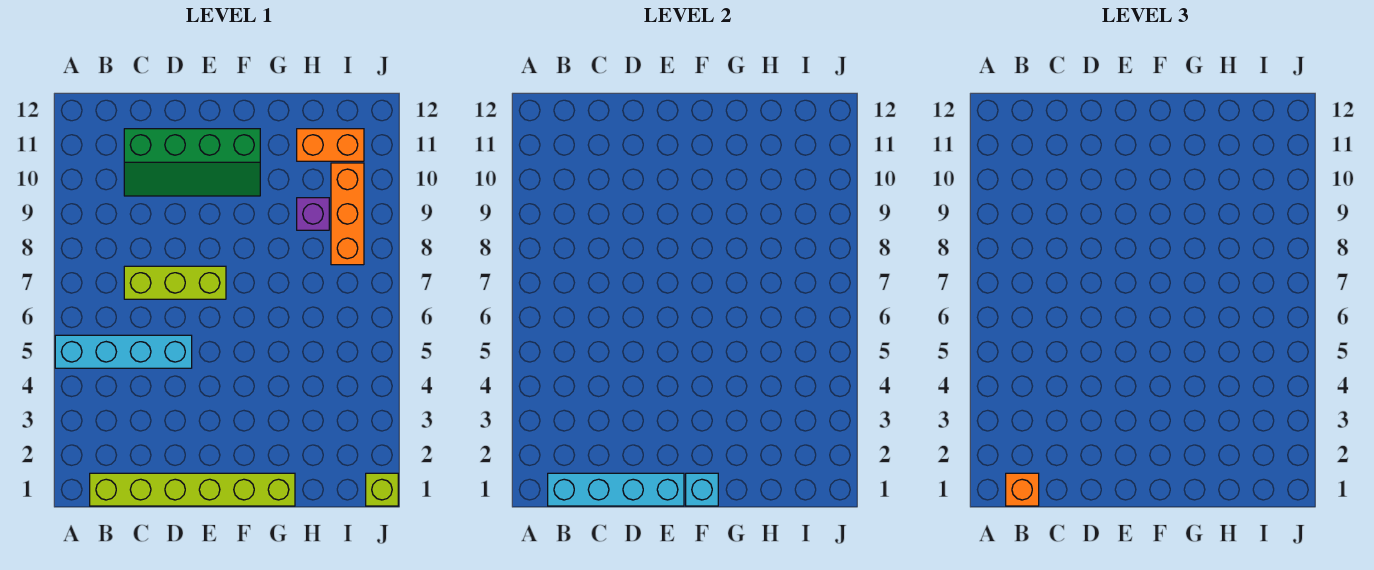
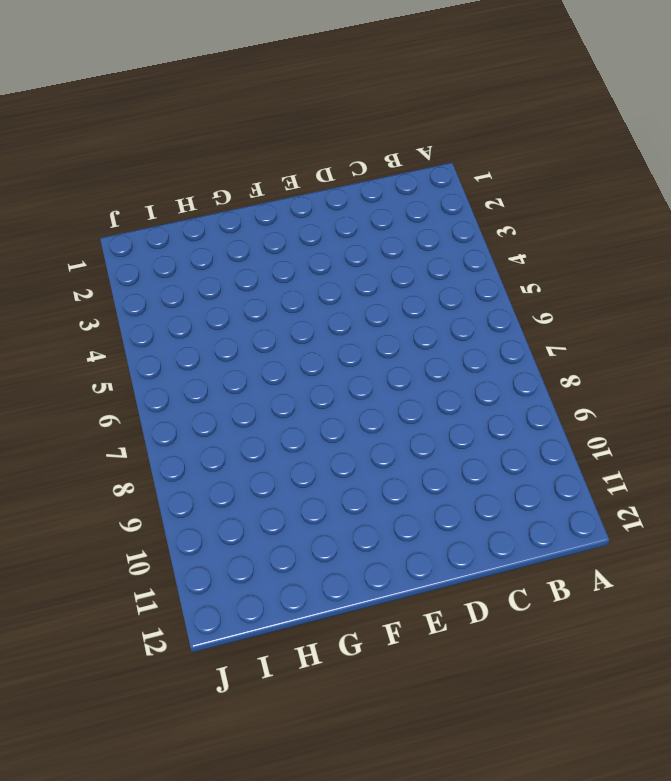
none -> cyan 1x4 brick [55,335,192,368]
none -> lime 1x6 brick [90,473,295,506]

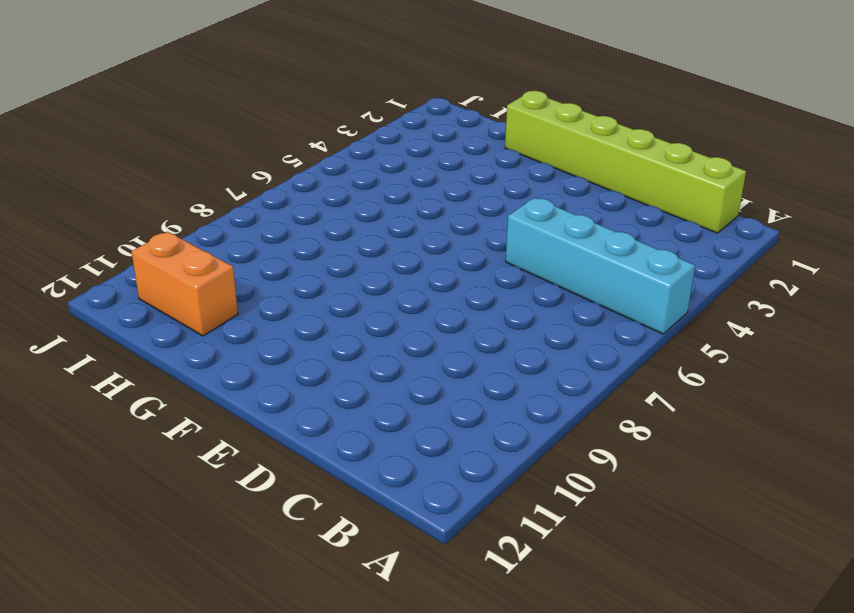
none -> lime 1x3 brick [124,266,226,299]
none -> green 2x4 slope [124,129,260,196]

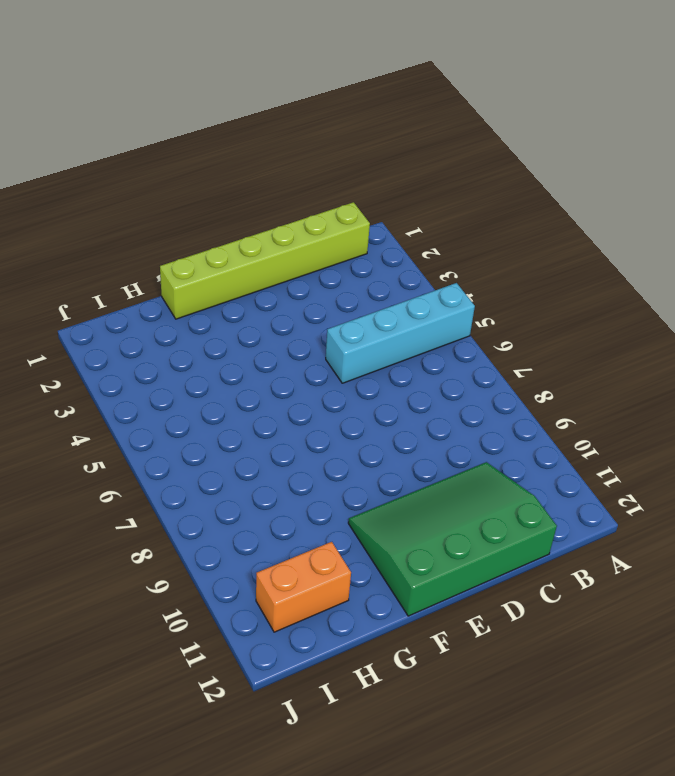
green 3x4 slope [348,462,557,616] -> green 2x4 slope [124,129,260,196]
none -> lime 1x3 brick [124,266,226,299]
none -> purple 1x1 brick [297,198,329,230]

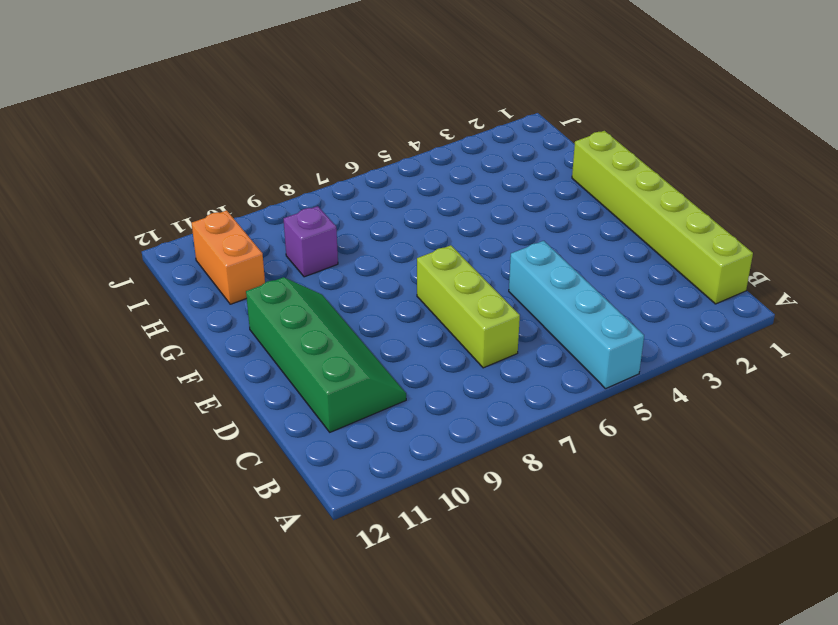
none -> orange 1x3 brick [331,163,364,265]
none -> lime 1x1 brick [366,473,398,506]

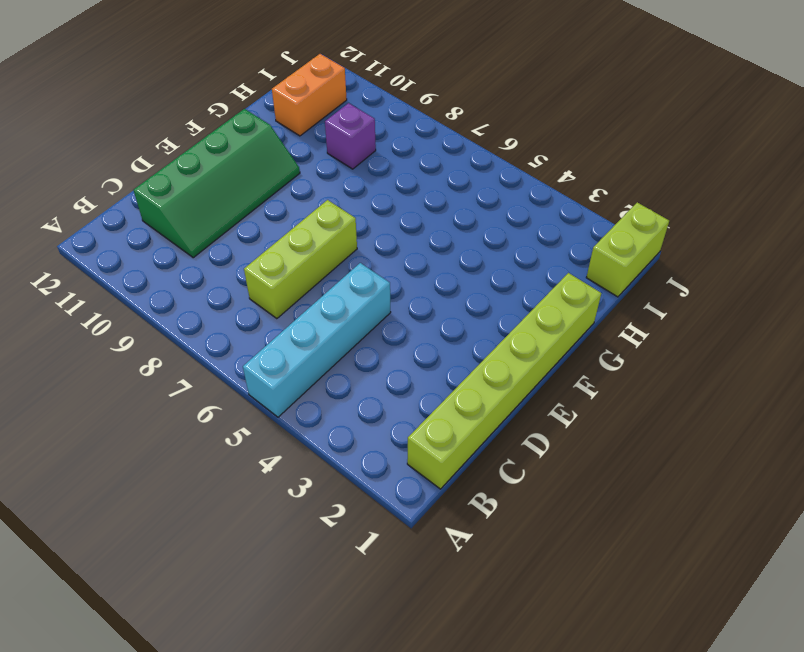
lime 1x2 brick [586,202,669,297] -> lime 1x1 brick [366,473,398,506]
none -> orange 1x3 brick [331,163,364,265]
none -> cyan 1x4 brick [548,473,684,506]

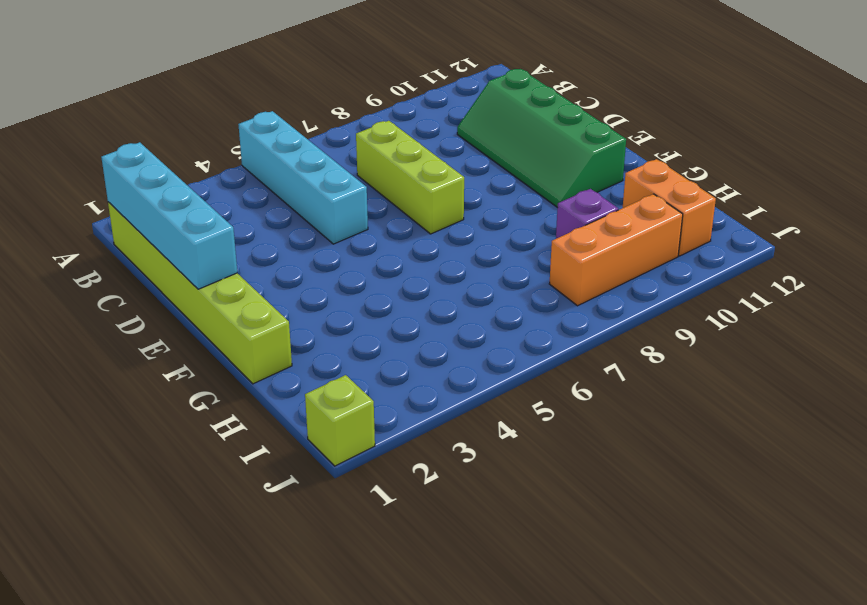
none -> cyan 1x1 brick [686,473,718,506]
none -> orange 1x1 brick [1006,473,1039,506]

